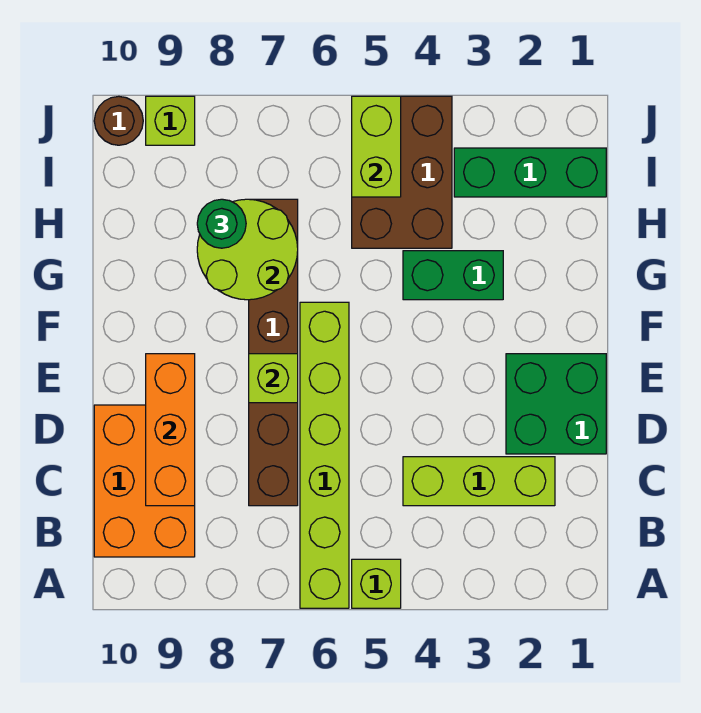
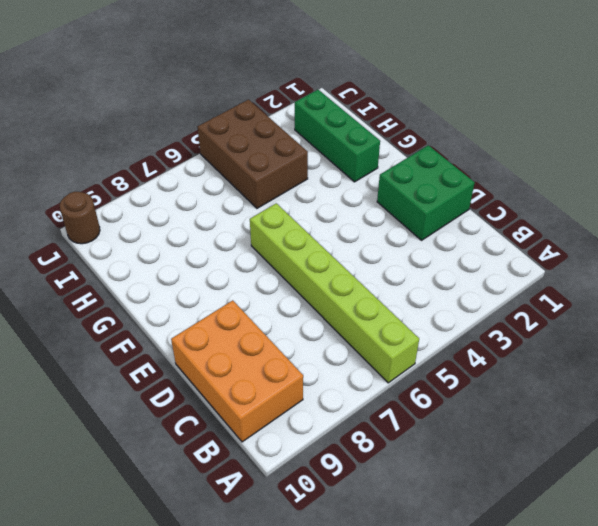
green 1x3 brick [295,90,380,182] -> green 1x3 brick turned to [454,148,606,197]
none -> lime 1x1 brick [352,559,401,608]
none -> lime 1x3 brick [403,457,555,506]
none -> brown 1x6 brick [249,199,298,506]

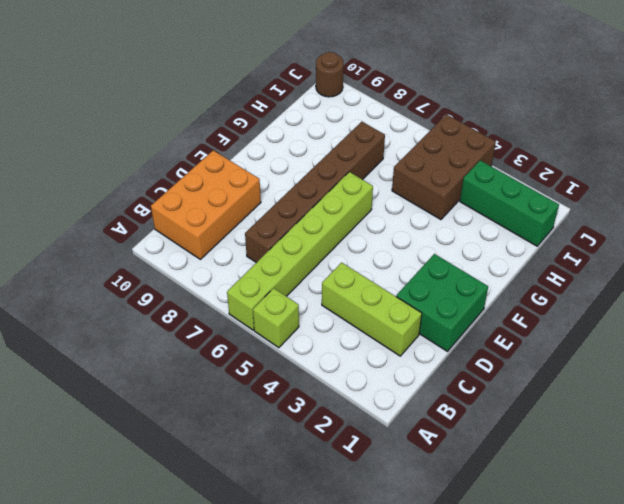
none -> green 1x2 brick [403,251,503,300]
none -> lime 1x1 brick [146,96,195,145]
none -> orange 1x3 brick [146,354,195,506]

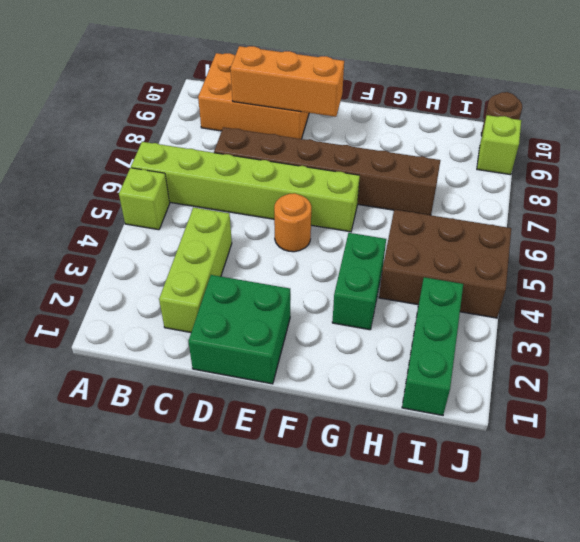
orange 1x1 round brick [274,193,311,252] -> none
none -> lime 1x1 brick [249,354,298,403]
none -> lime 2x2 round brick [197,199,298,300]
none -> lime 1x2 brick [352,96,401,197]

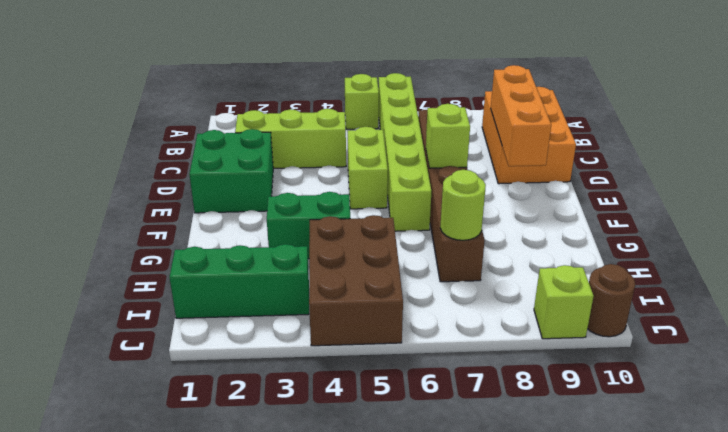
lime 1x2 brick [348,127,388,209] -> lime 1x2 brick moved to [352,96,401,197]
lime 1x1 round brick [440,170,486,240] -> lime 2x2 round brick [197,199,298,300]
none -> green 1x1 round brick [197,199,246,248]

